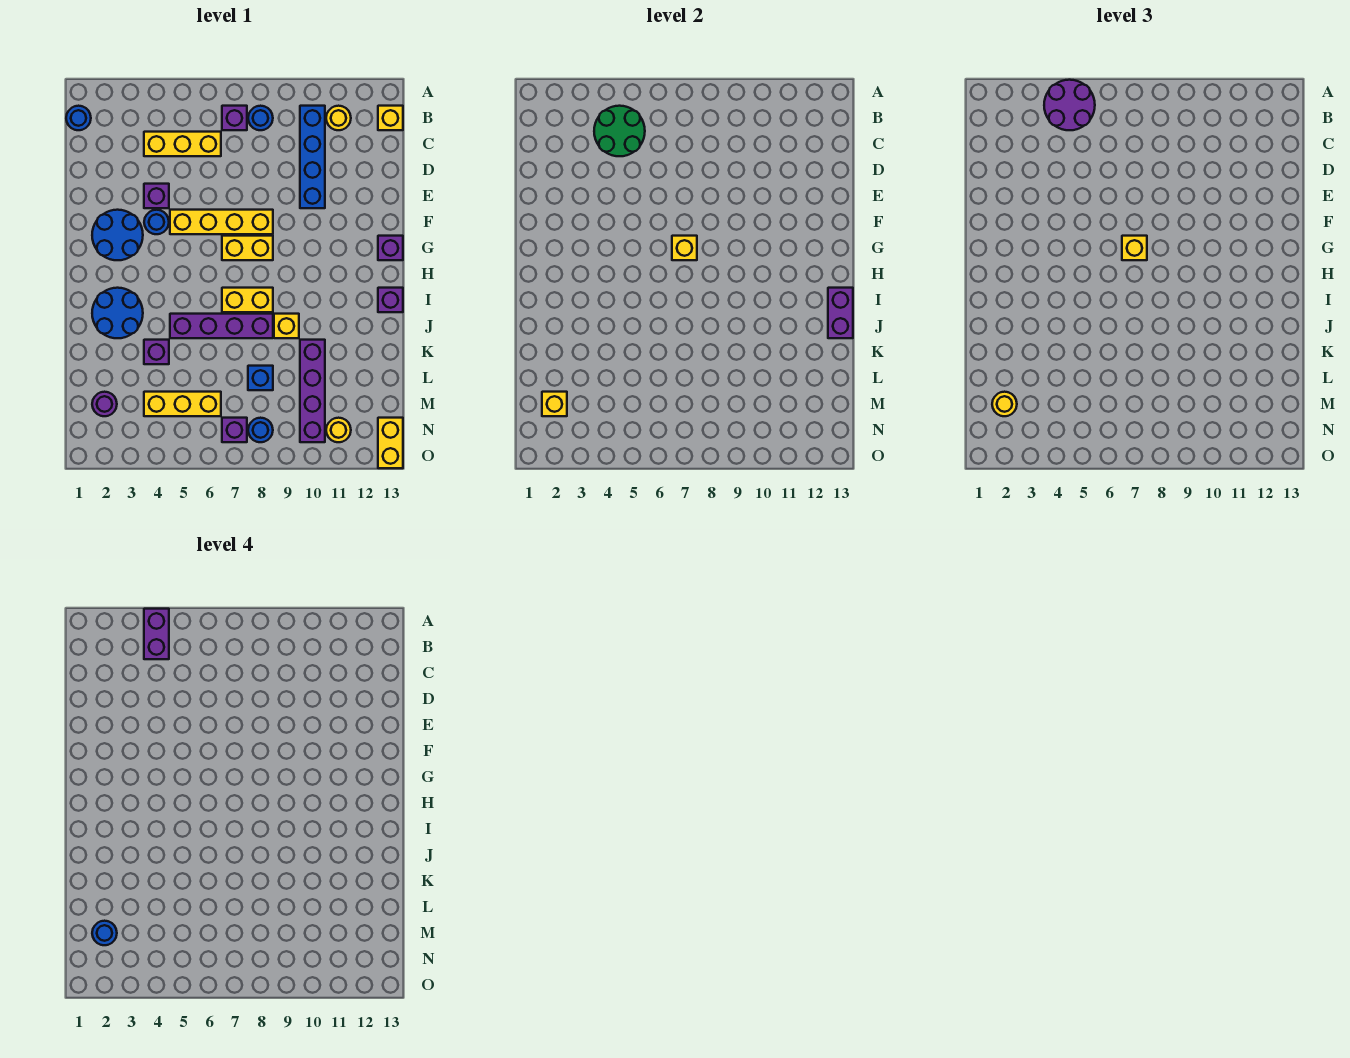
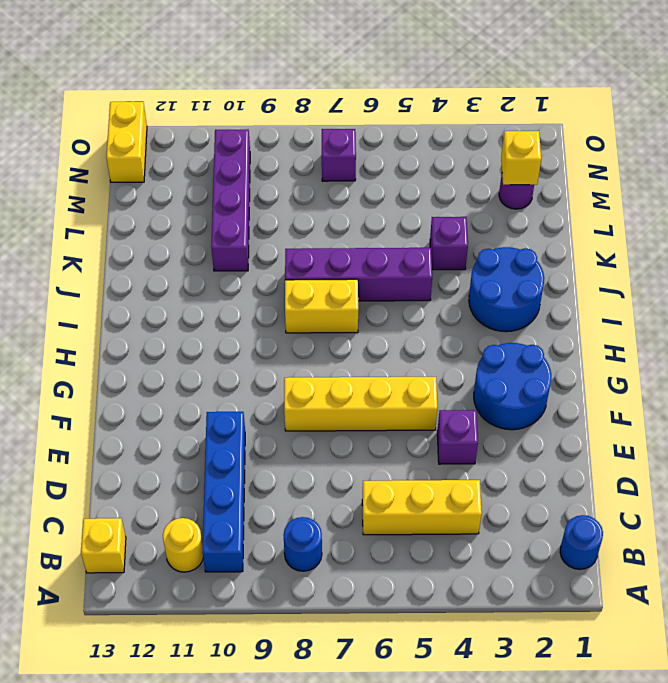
none -> purple 1x1 brick [222,106,247,130]
none -> blue 1x1 round brick [144,210,169,234]
none -> yellow 1x2 brick [222,236,273,260]
none -> purple 1x1 brick [378,236,403,260]

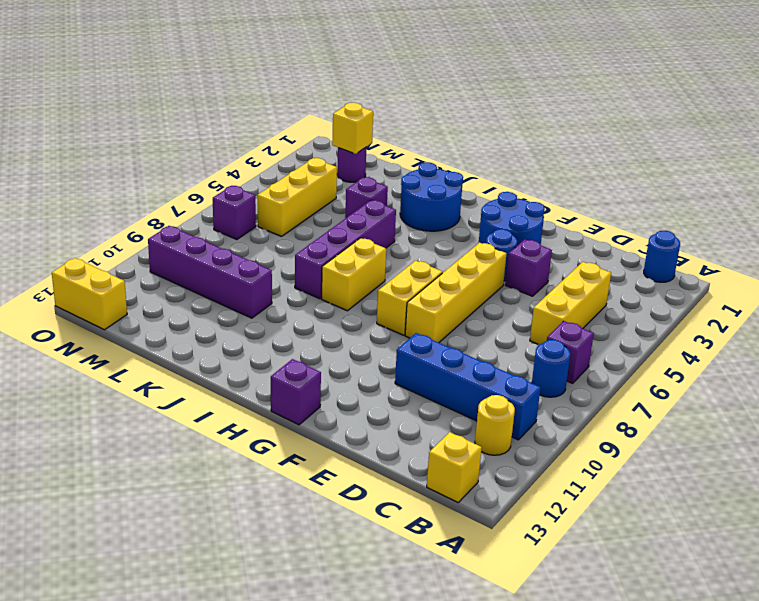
none -> purple 1x1 brick [378,288,403,312]
none -> yellow 1x1 brick [274,314,299,338]
none -> blue 1x1 brick [248,366,273,390]
none -> blue 1x1 round brick [248,418,273,442]

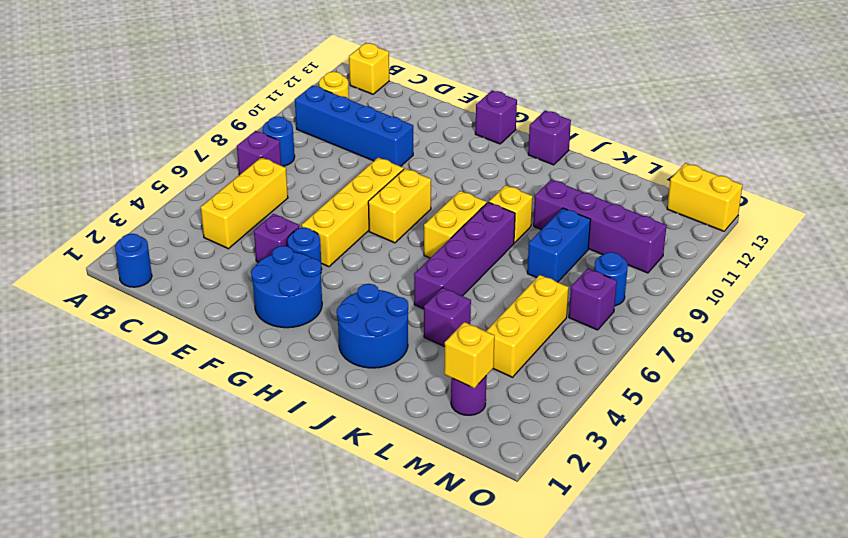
blue 1x2 brick [527,208,591,282] -> blue 1x1 brick [248,366,273,390]
none -> yellow 1x1 round brick [326,418,351,442]
none -> green 2x2 round brick [594,106,645,156]
none -> yellow 1x1 brick [672,236,697,260]
none -> purple 1x2 brick [828,288,853,338]

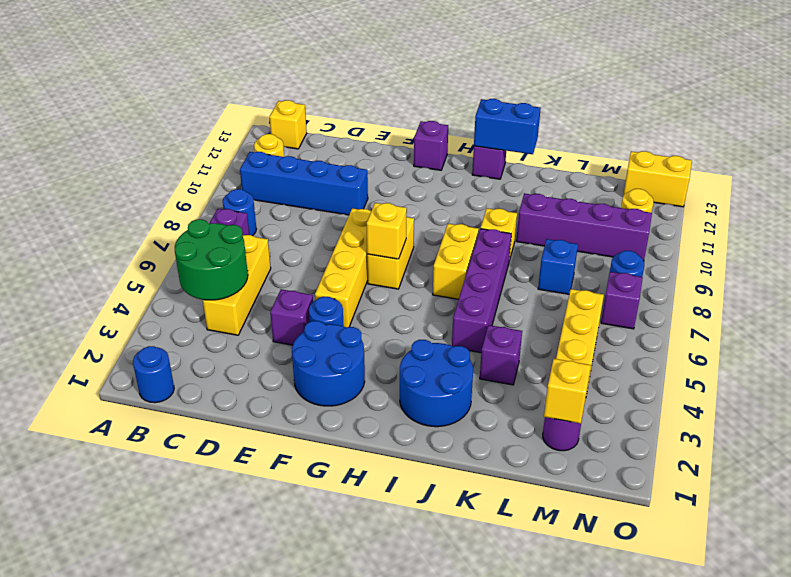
blue 1x2 brick [474,99,541,154] -> purple 1x2 brick [828,288,853,338]
none -> purple 2x2 round brick [1044,80,1095,130]
none -> yellow 1x1 brick [1122,236,1147,260]
none -> yellow 1x1 round brick [992,392,1017,416]
none -> purple 1x2 brick [144,609,169,659]

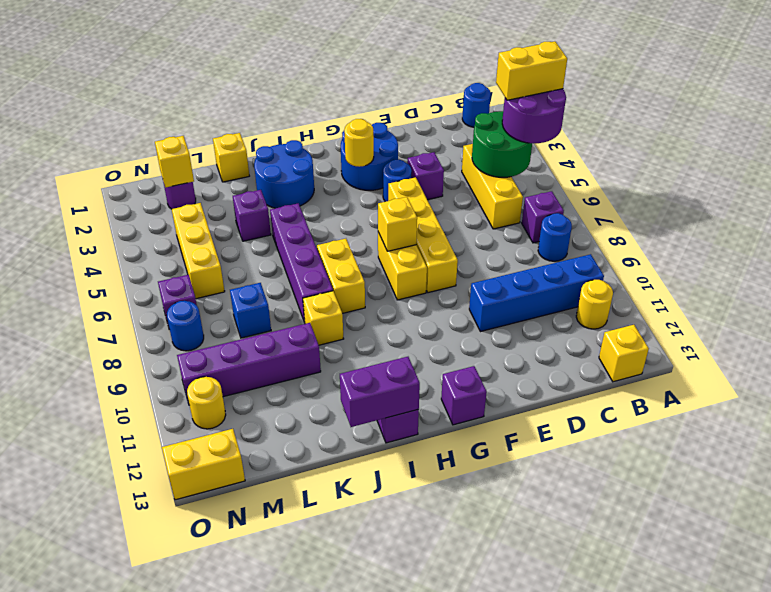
yellow 1x2 brick [496,41,567,100] -> purple 1x2 brick [144,609,169,659]
yellow 1x1 round brick [344,119,374,167] -> yellow 1x1 round brick moved to [992,392,1017,416]
yellow 1x1 brick [213,133,249,182] -> yellow 1x1 brick moved to [1122,236,1147,260]
none -> blue 1x1 round brick [92,921,117,945]

